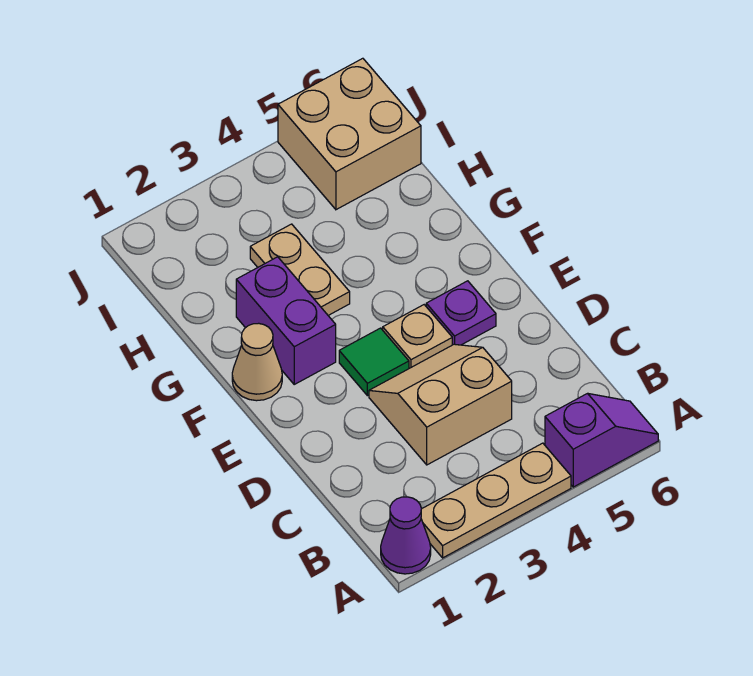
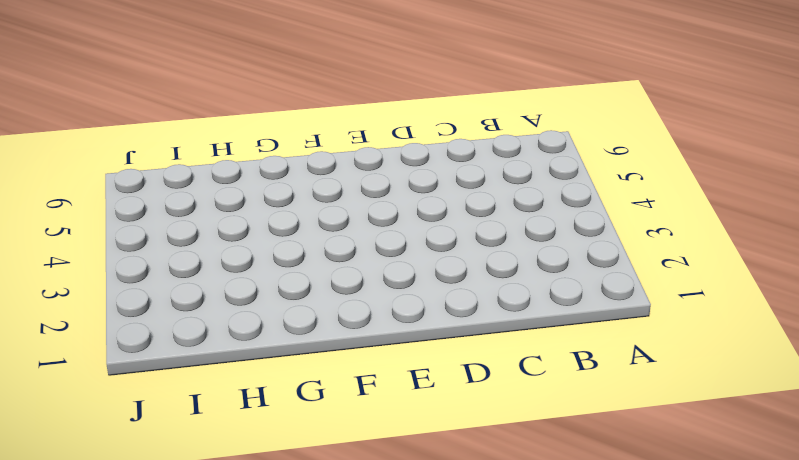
none -> purple 1x1 cone [381,497,431,574]
none -> tan 1x3 plate [421,443,571,558]

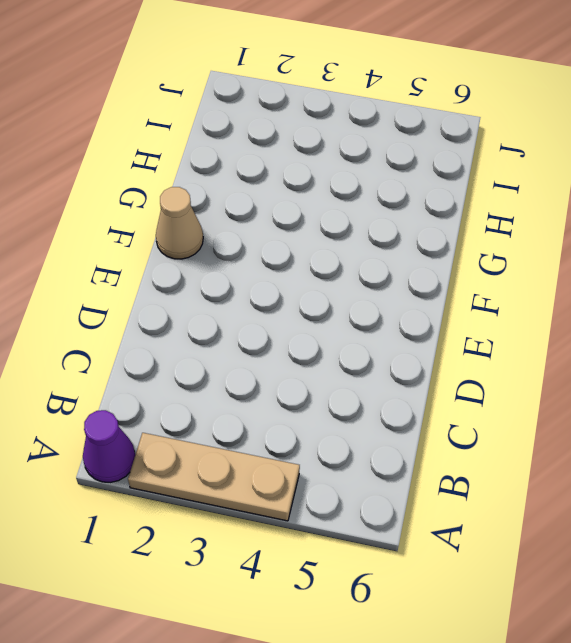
none -> purple 1x2 slope [545,393,658,487]
none -> tan 2x2 slope [369,344,512,465]

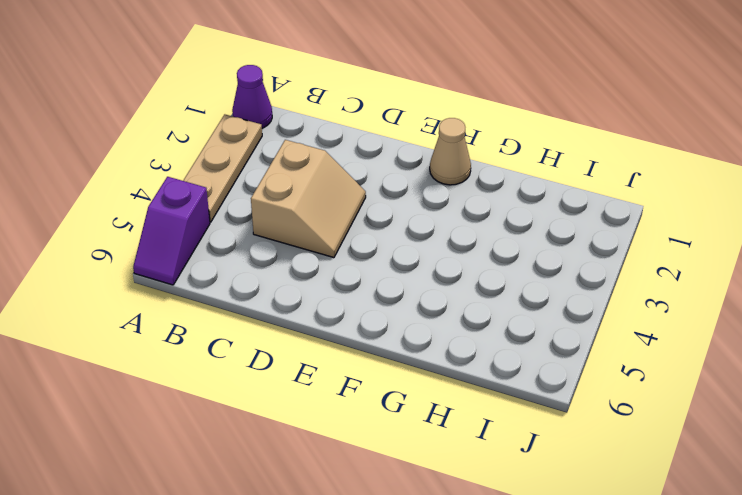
none -> green 1x1 tile [339,328,409,396]
none -> tan 1x1 plate [383,305,452,368]

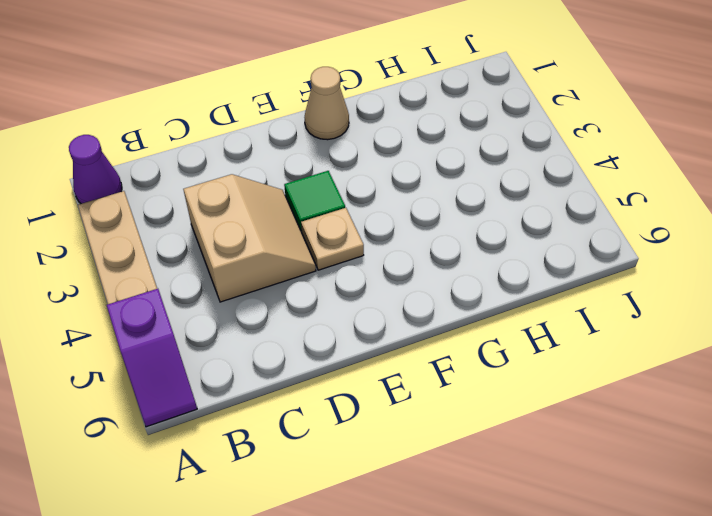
none -> purple 1x1 plate [426,281,496,345]
none -> purple 1x2 brick [236,257,336,384]

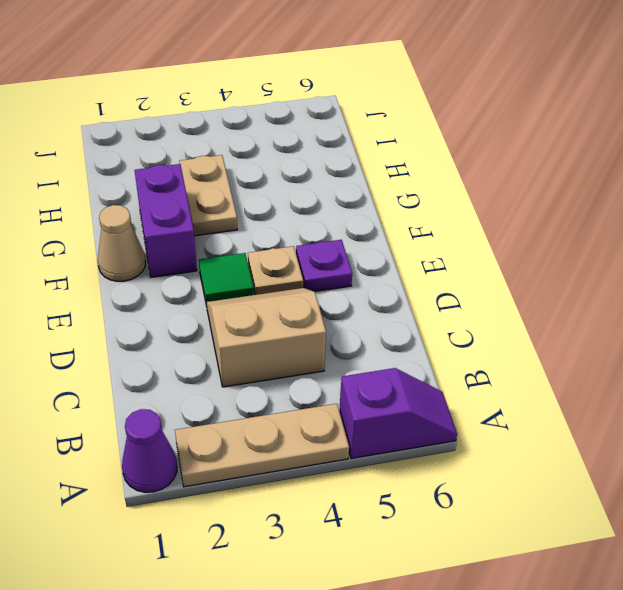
none -> tan 2x2 brick [278,58,421,210]

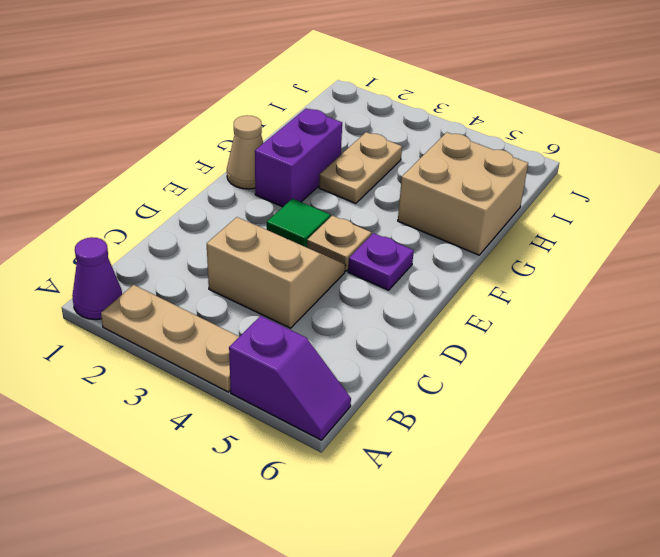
tan 2x2 brick [398,132,528,255] -> tan 2x2 brick moved to [278,58,421,210]

